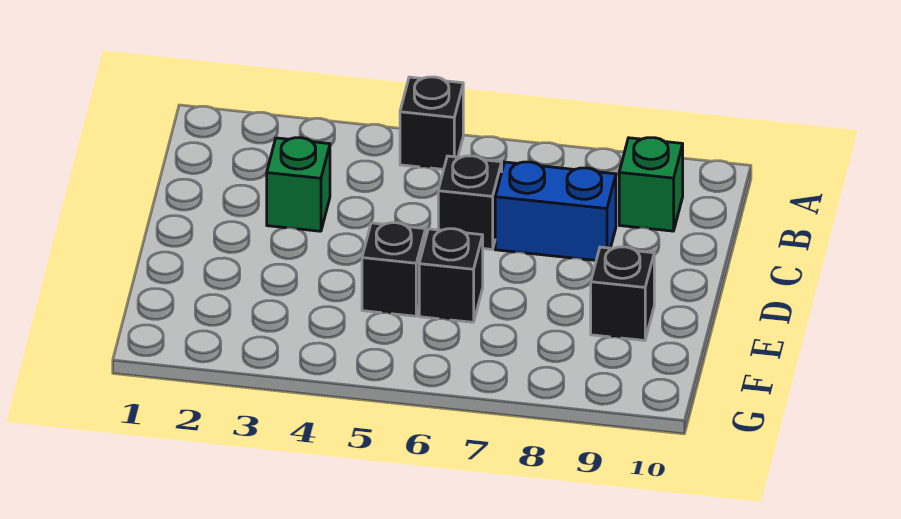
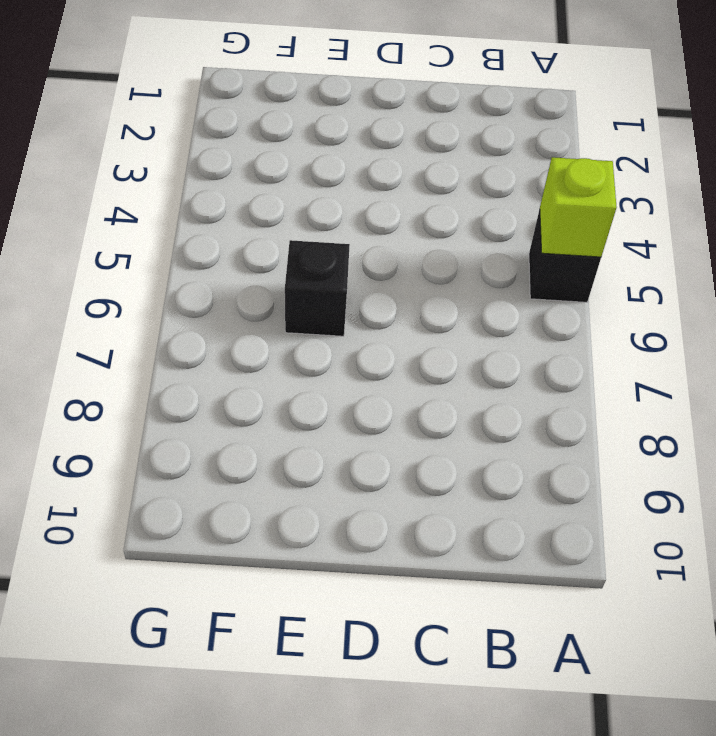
lime 1x1 brick [540,157,617,257] -> none
none -> green 1x1 brick [619,138,683,231]
none -> green 1x1 brick [267,138,330,231]

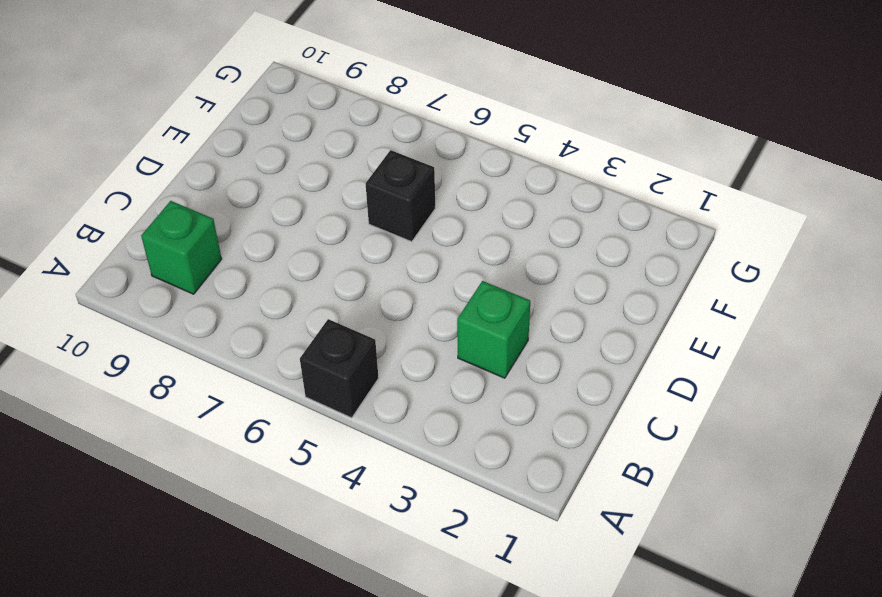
none -> black 1x1 brick [438,156,502,249]
none -> blue 1x2 brick [495,162,616,260]

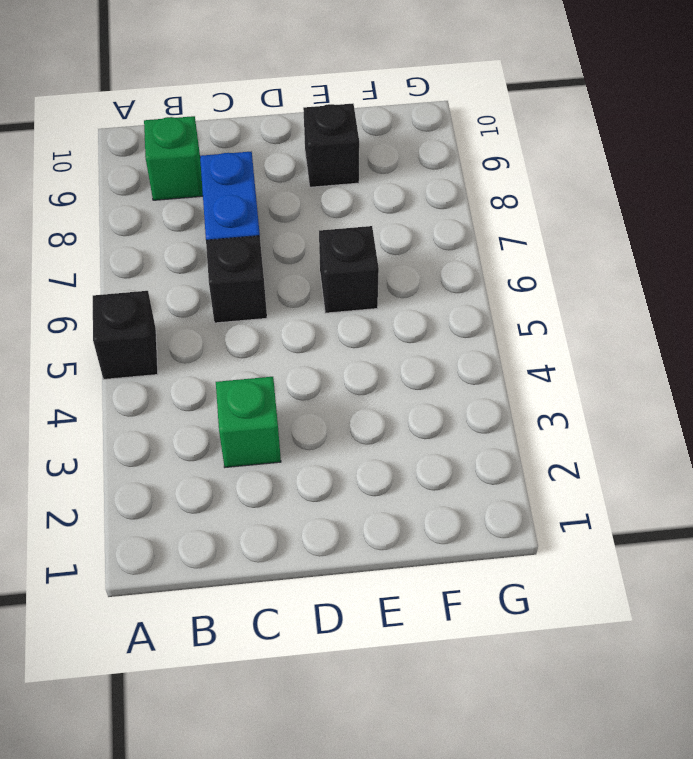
none -> black 1x1 brick [362,223,426,316]

